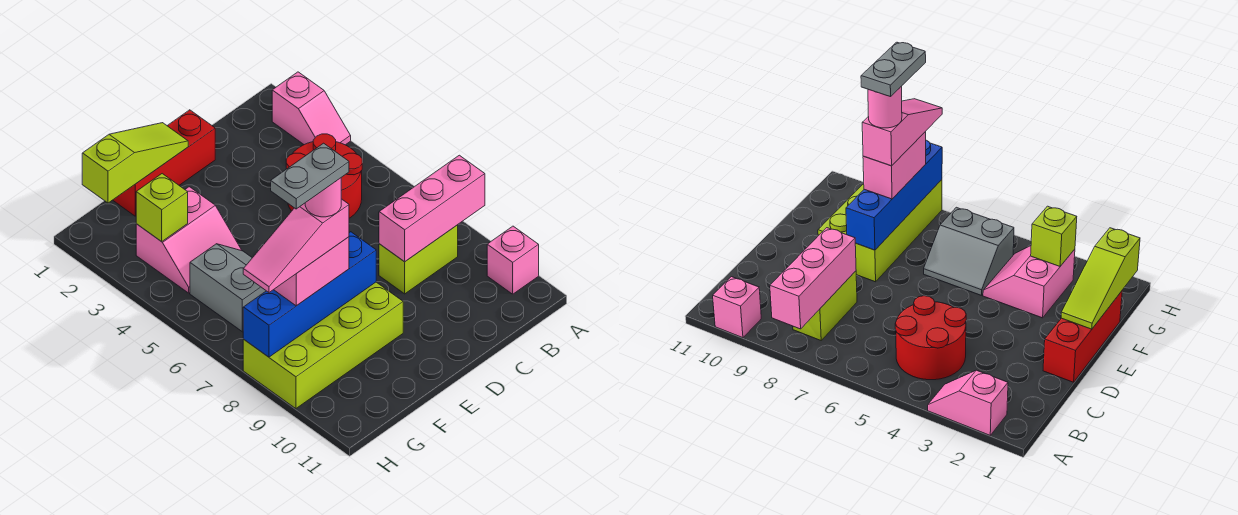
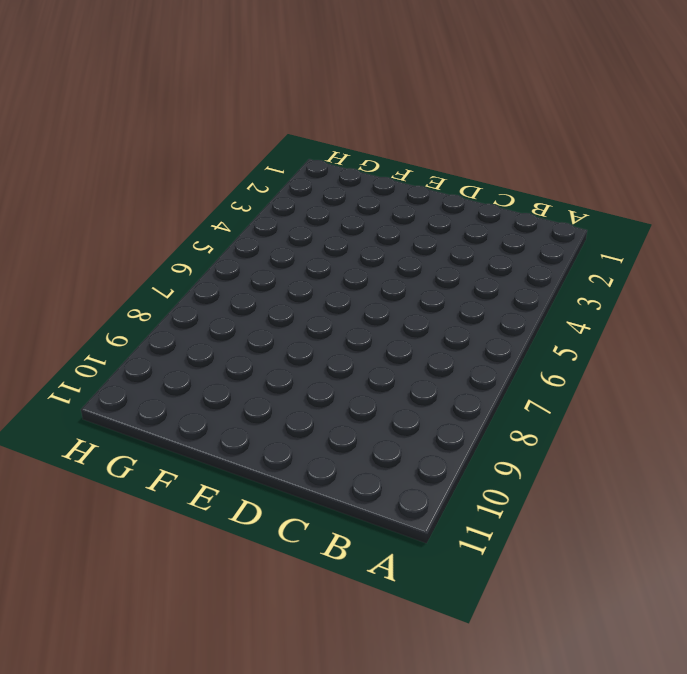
none -> pink 1x2 slope [272,72,351,145]
none -> pink 1x1 brick [487,226,539,294]
none -> red 2x2 round brick [286,134,362,218]

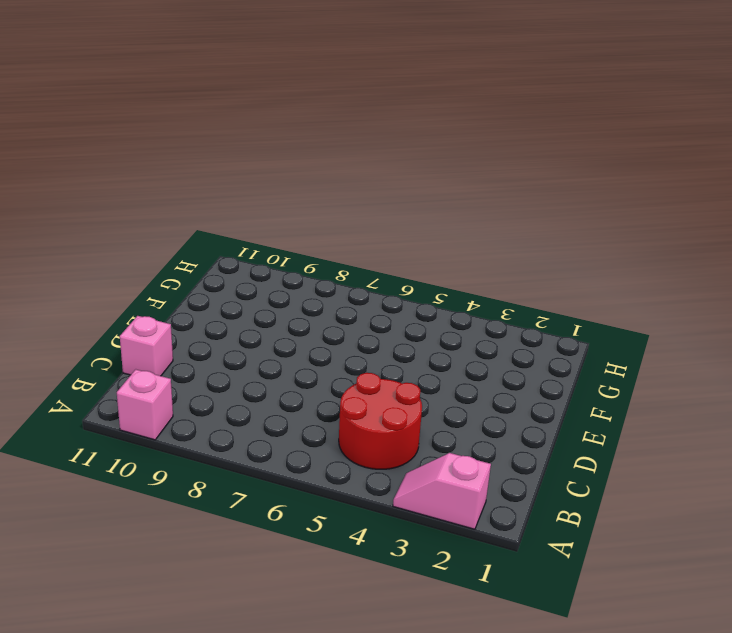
pink 1x1 brick [120,316,173,376] -> none
none -> lime 1x2 brick [379,225,458,294]
none -> red 1x3 brick [113,110,215,216]
none -> lime 2x4 brick [243,282,403,409]

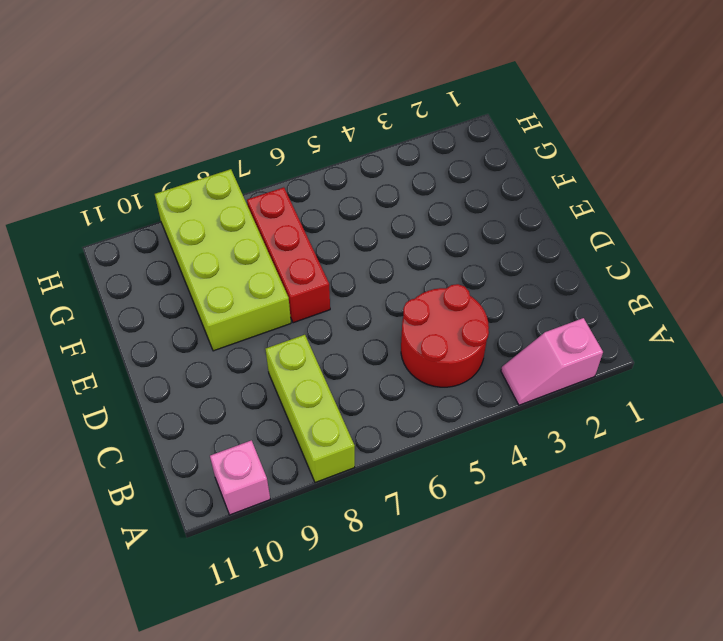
lime 1x3 brick [266,335,355,483] -> lime 1x2 brick [379,225,458,294]
red 1x3 brick [247,187,330,323] -> red 1x3 brick moved to [113,110,215,216]
none -> pink 2x2 slope [136,187,241,293]
none -> grey 2x2 slope [190,244,266,332]
none -> pink 1x3 brick [379,155,485,262]

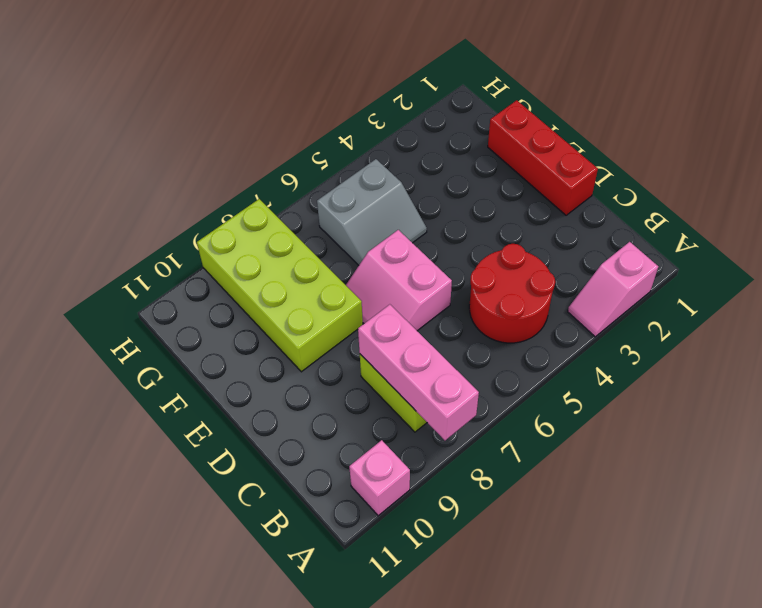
pink 2x2 slope [346,230,452,331] -> pink 2x2 slope moved to [136,187,241,293]
none -> lime 1x3 slope [82,123,188,203]
none -> blue 1x4 brick [243,232,376,357]
none -> lime 1x1 brick [136,174,188,242]

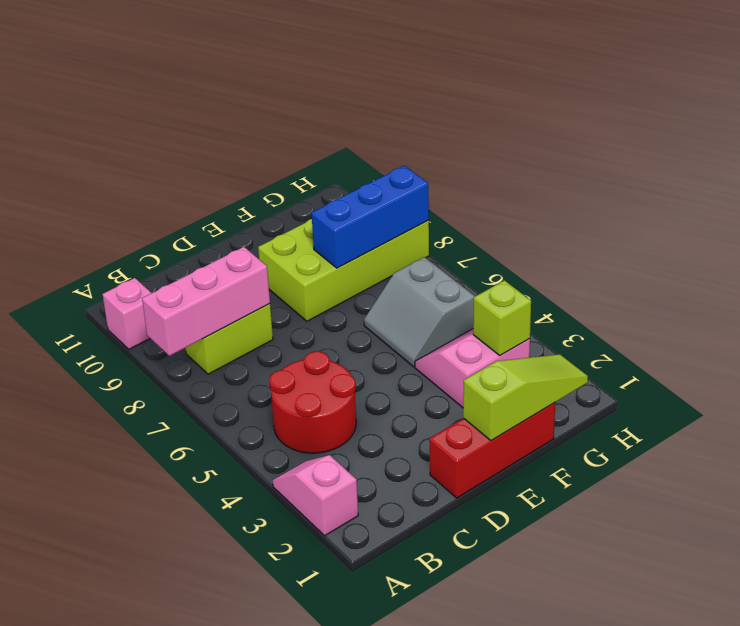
lime 1x3 slope [463,354,588,441] -> lime 1x3 slope turned to [82,123,188,203]
blue 1x3 brick [312,166,429,268] -> blue 1x4 brick [243,232,376,357]
none -> pink 1x2 brick [274,237,349,306]
none -> pink 1x3 slope [243,199,349,292]
none -> pink 1x1 round brick [305,178,341,217]

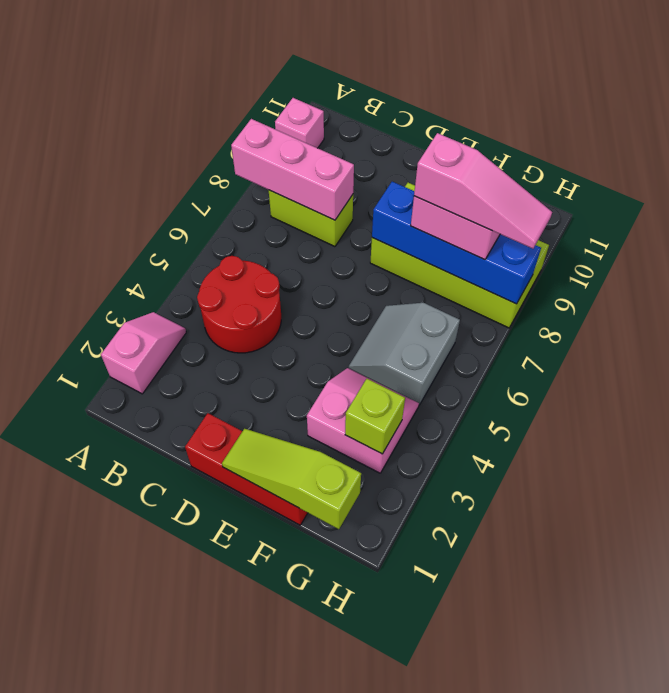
none -> pink 1x1 round brick [305,178,341,217]
none -> grey 1x2 plate [271,143,349,209]

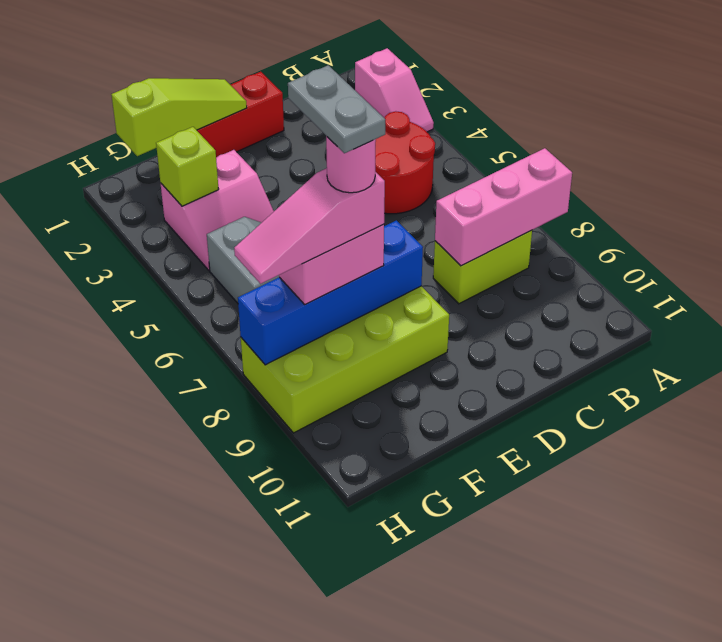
grey 1x2 plate [288,65,386,153] -> grey 1x2 plate turned to [271,143,349,209]
none -> pink 1x1 brick [487,226,539,294]

